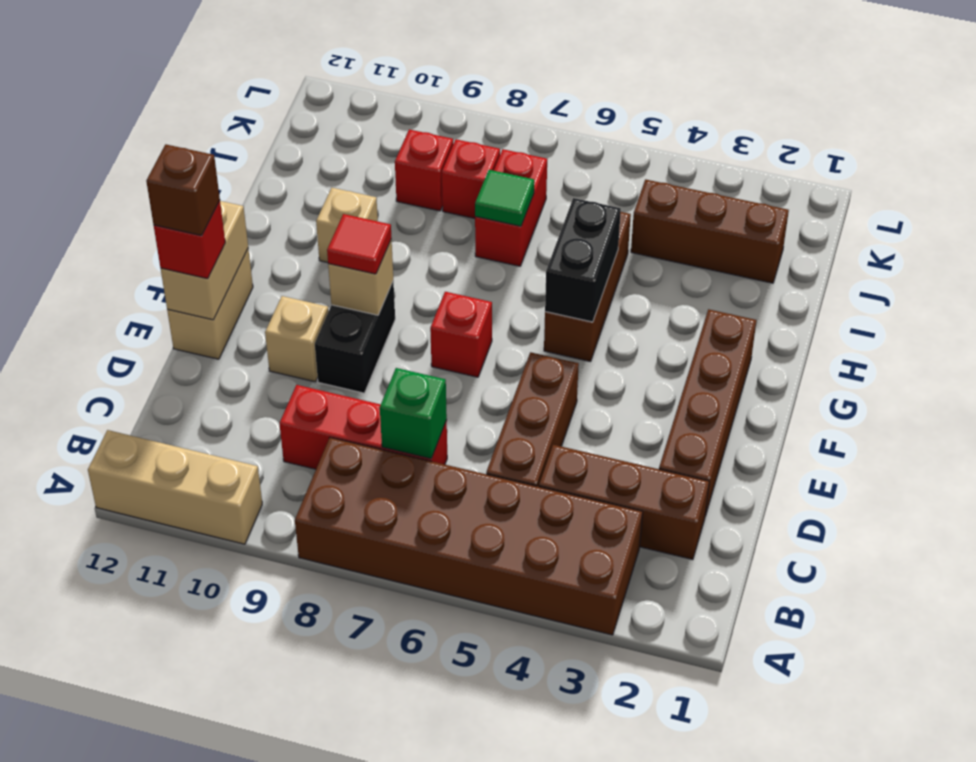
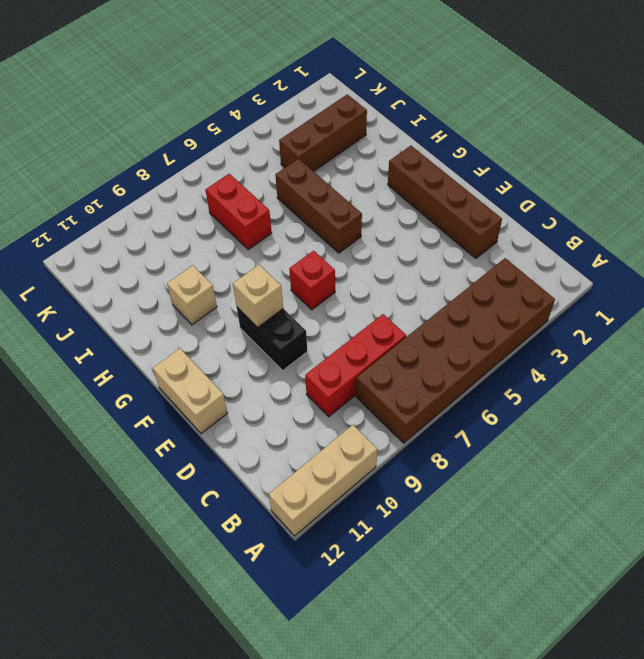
none -> brown 1x3 brick [539,445,709,560]
none -> brown 1x3 brick [486,352,579,487]
none -> tan 1x1 brick [265,296,329,382]

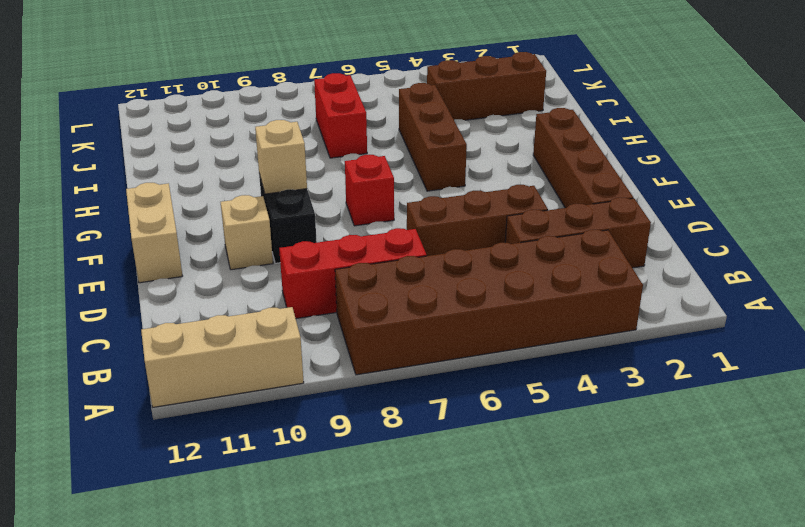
brown 1x3 brick [407,185,548,256] -> brown 1x3 brick turned to [486,352,579,487]
none -> tan 1x1 brick [316,188,378,263]
none -> red 1x1 brick [442,139,500,218]
none -> red 1x1 brick [395,129,453,211]

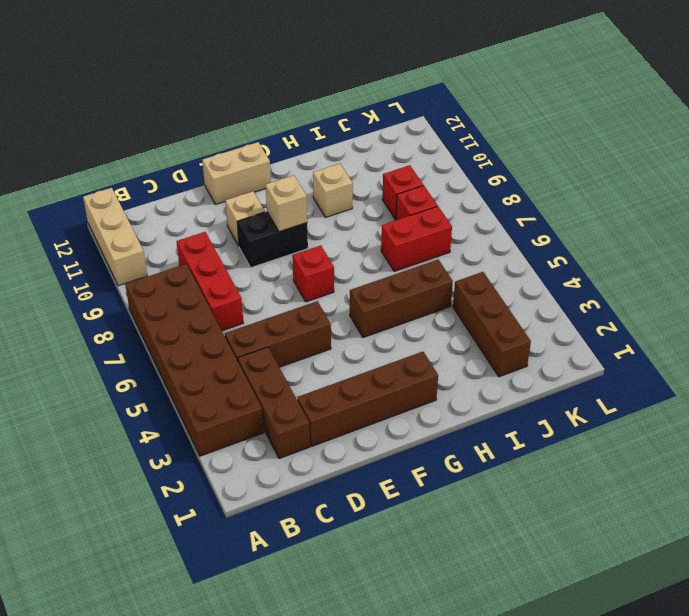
none -> green 1x1 brick [380,368,447,459]
none -> tan 1x2 brick [161,201,248,320]
none -> black 1x2 brick [545,198,621,322]

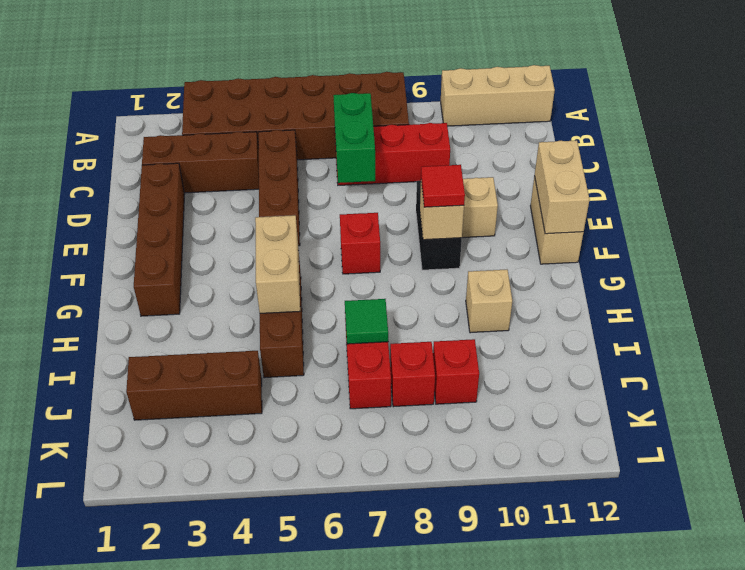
green 1x2 brick [333,93,375,183] -> green 1x1 brick [380,368,447,459]
tan 1x2 brick [255,215,300,313] -> black 1x2 brick [545,198,621,322]
none -> red 1x1 brick [154,200,225,279]
none -> brown 1x1 brick [146,144,220,236]

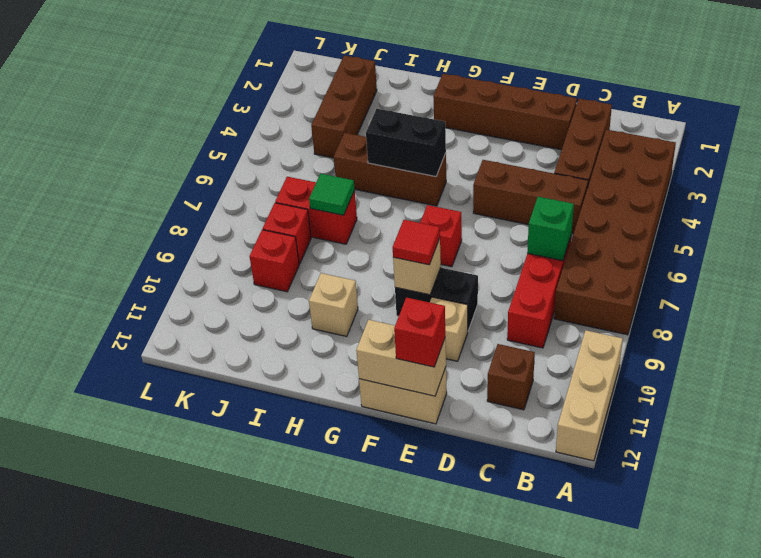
brown 1x1 brick [487,344,535,410] -> brown 1x1 brick moved to [146,144,220,236]

